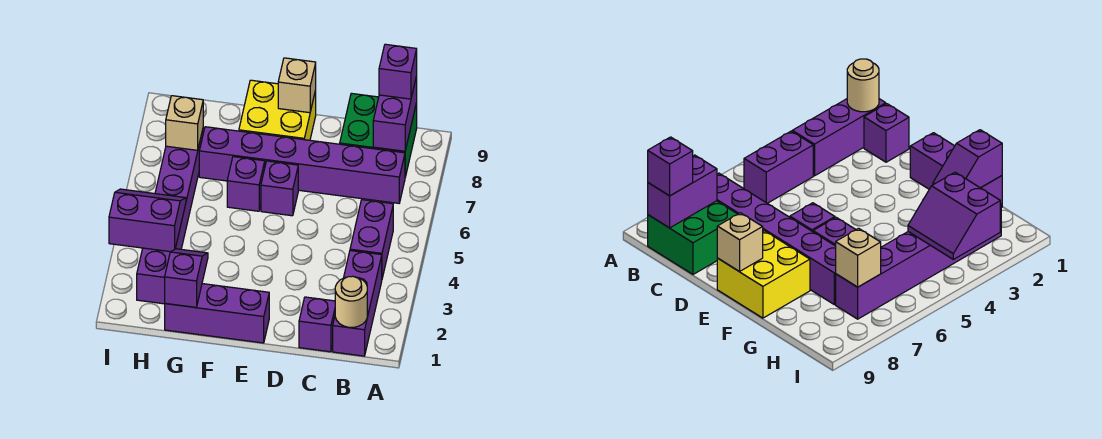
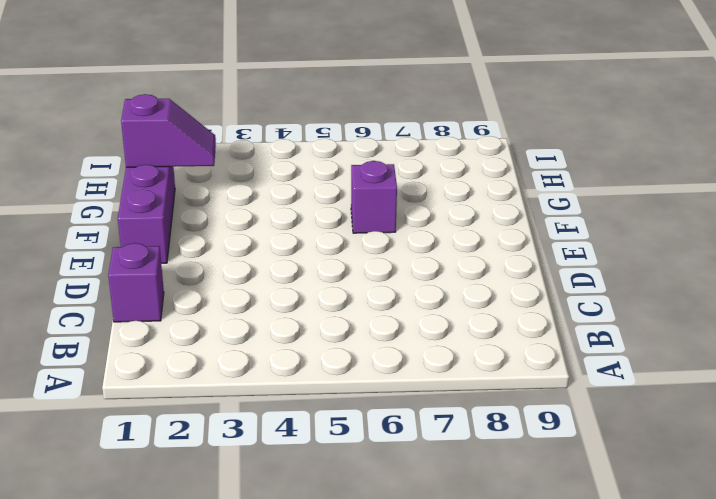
none -> purple 1x3 brick [333,251,382,356]
none -> purple 1x2 brick [350,200,393,278]
none -> purple 1x6 brick [199,127,405,203]

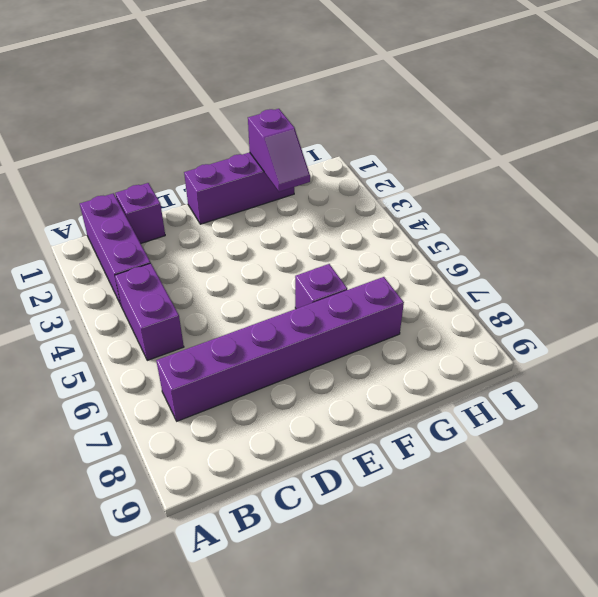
none -> green 2x2 brick [340,93,417,177]
none -> purple 1x1 brick [261,161,298,216]
none -> yellow 2x2 brick [239,80,316,140]

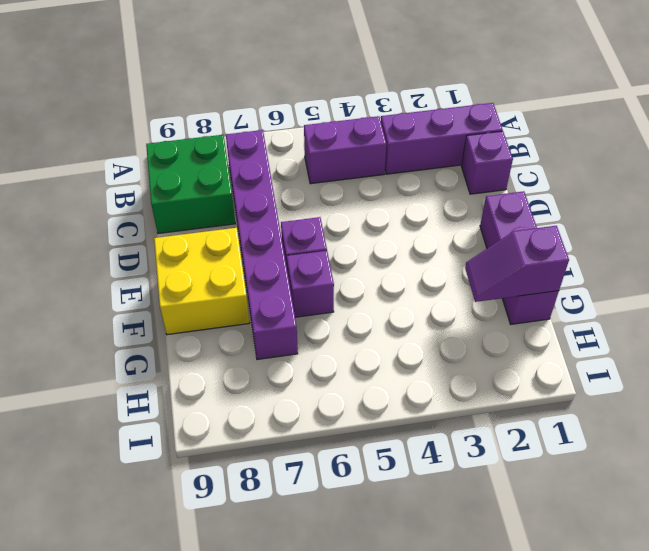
none -> purple 1x6 brick [137,130,203,304]
none -> tan 1x1 round brick [335,276,367,327]
none -> purple 1x2 brick [373,76,417,151]

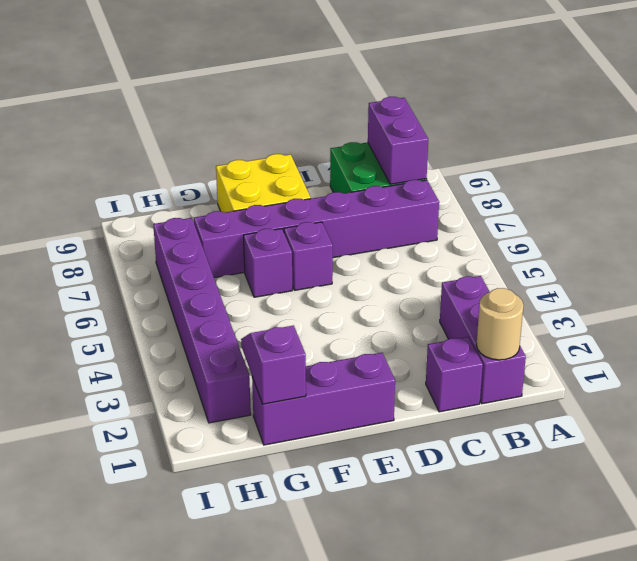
none -> purple 1x2 brick [350,200,393,278]
none -> tan 1x1 brick [278,58,316,113]
none -> purple 2x2 slope [109,189,186,252]

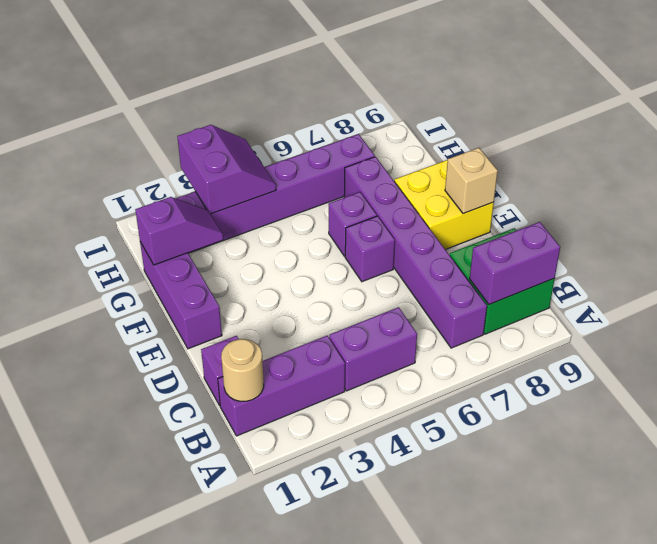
none -> tan 1x1 brick [166,96,203,150]
none -> purple 1x1 brick [379,44,417,99]

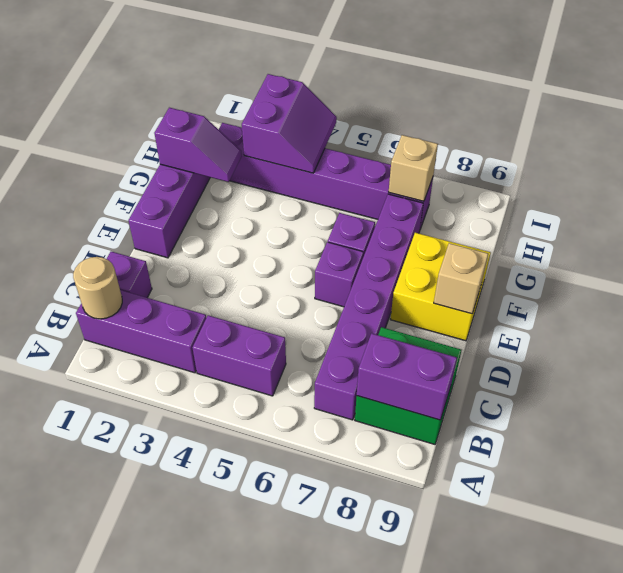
none -> purple 1x1 brick [379,44,417,99]

